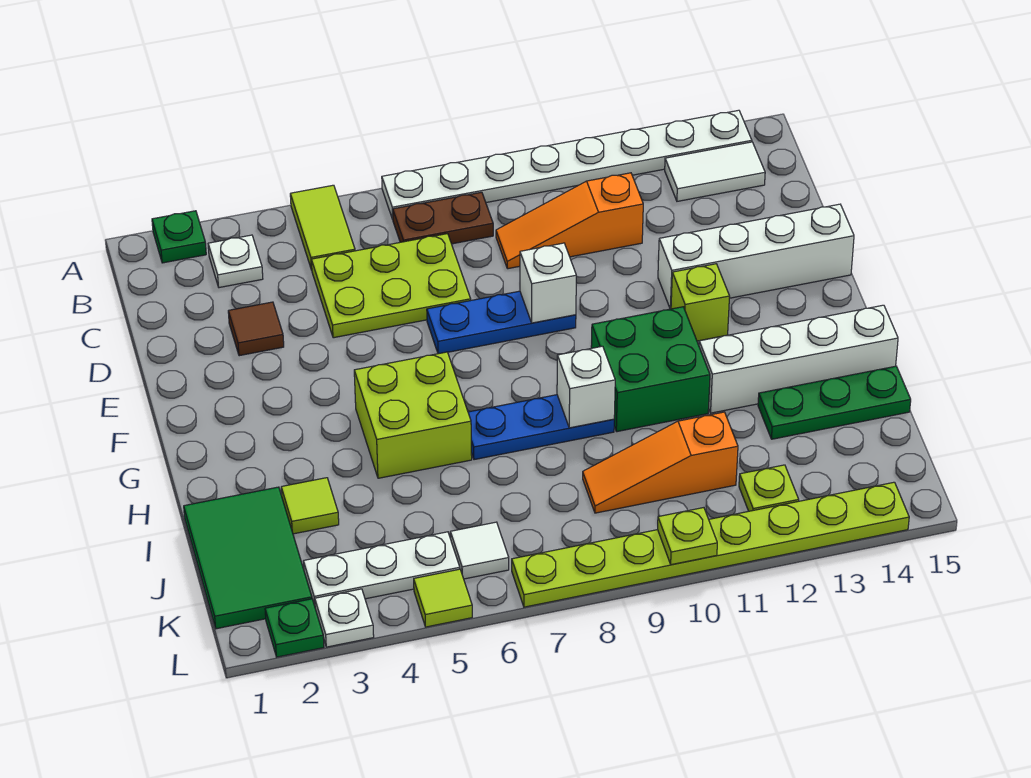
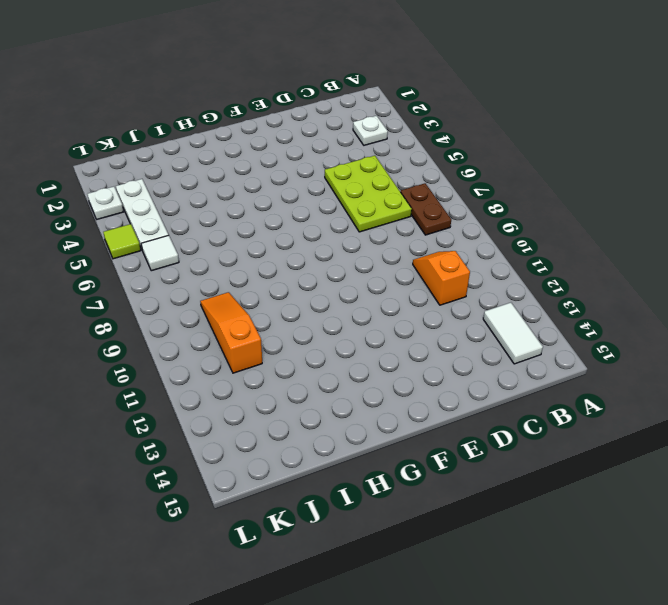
orange 1x2 slope [413,251,470,305] -> orange 1x3 slope [496,173,643,269]
none -> green 1x1 plate [152,211,206,263]
none -> lime 1x2 tile [290,185,355,270]
none -> white 1x8 plate [382,110,752,219]
none -> brown 1x1 tile [228,302,284,356]

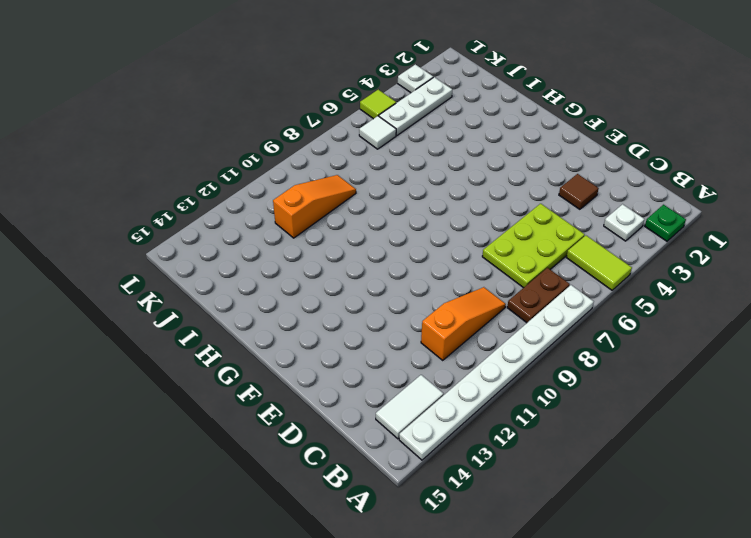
none -> blue 1x3 plate [427,291,576,354]
none -> white 1x4 brick [658,204,854,309]
none -> lime 1x1 brick [671,264,730,341]
none -> lime 2x2 brick [354,352,472,478]

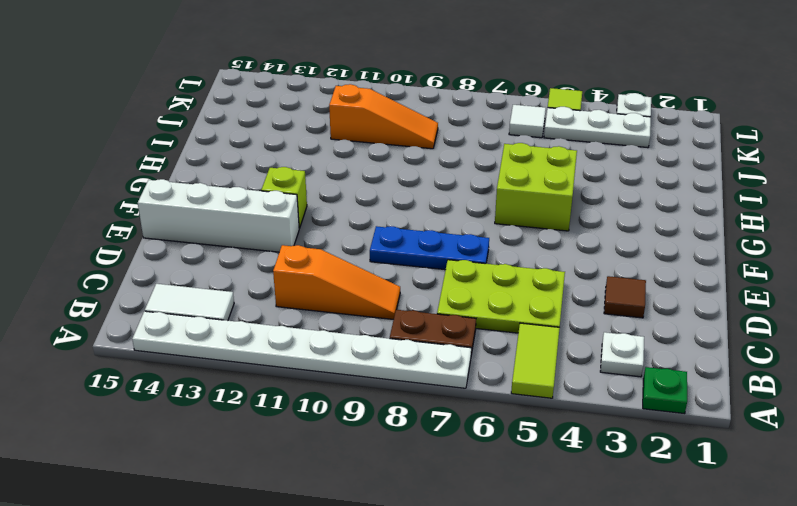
none -> green 2x2 brick [591,307,710,432]
none -> blue 1x3 plate [468,395,614,460]
none -> white 1x4 brick [699,305,898,413]
none -> green 2x3 tile [184,487,312,629]

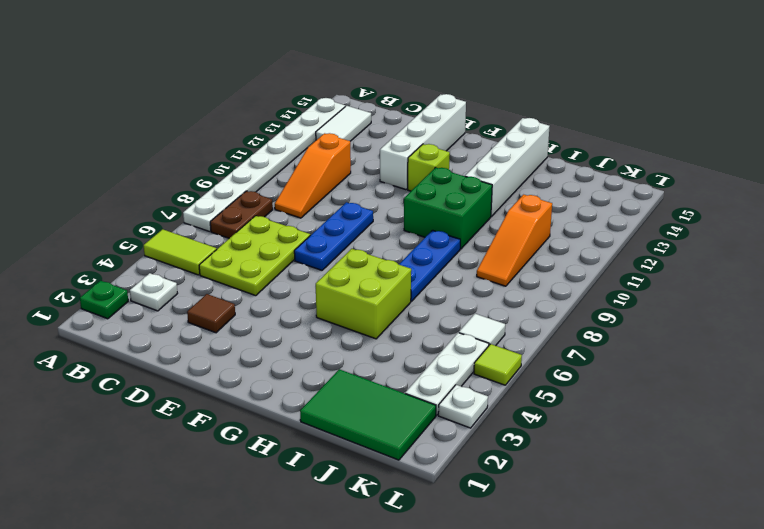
none -> lime 1x1 tile [281,478,339,534]
none -> green 1x3 plate [758,366,911,439]
none -> lime 1x1 plate [739,465,799,511]
none -> green 1x1 plate [265,599,324,657]

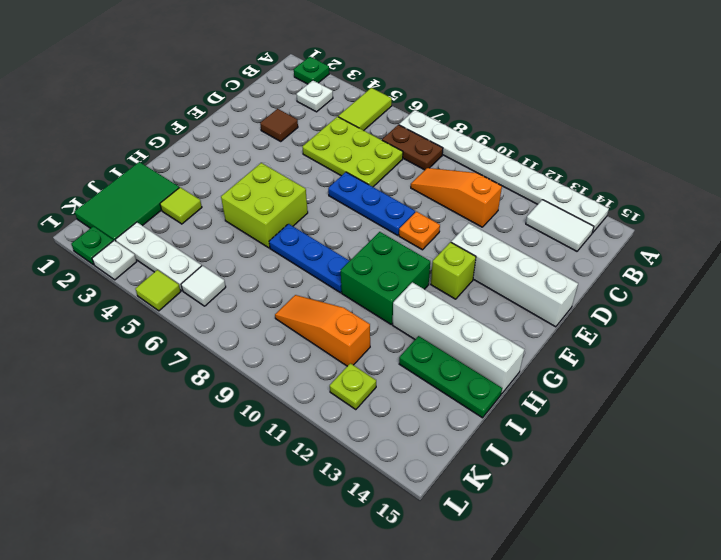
orange 1x1 plate [399,212,440,250] -> none
none -> lime 1x8 plate [512,482,909,607]
none -> white 1x1 brick [520,243,576,323]
none -> white 1x1 brick [557,346,615,428]
none -> lime 1x1 plate [658,508,717,565]

